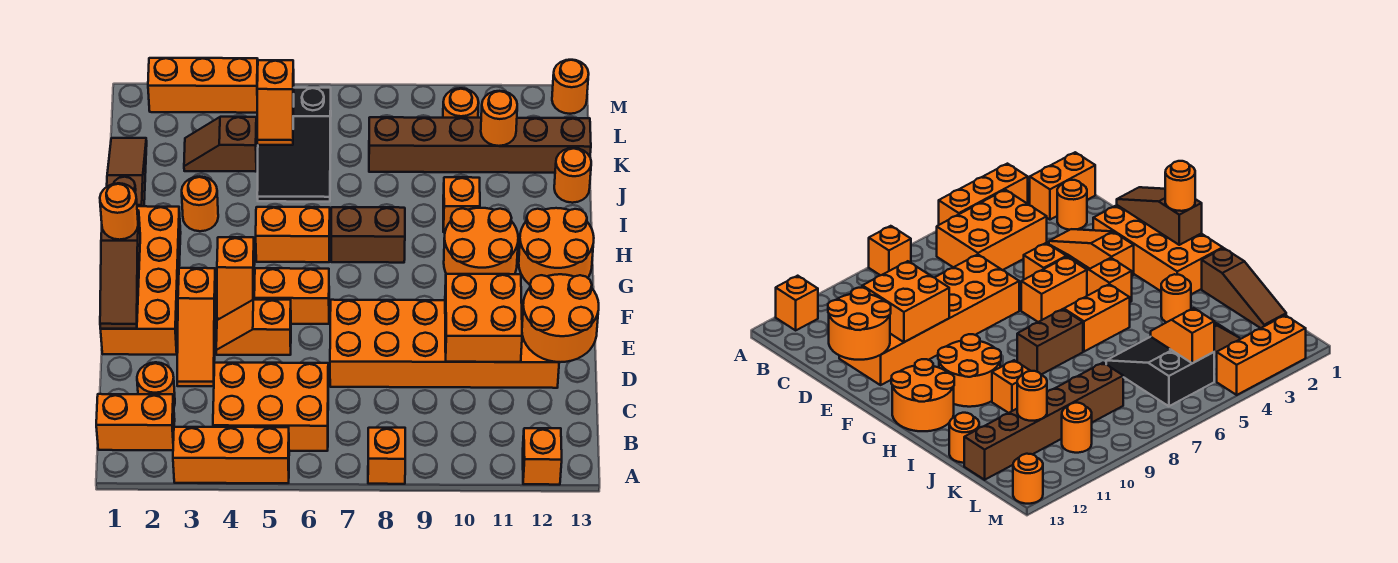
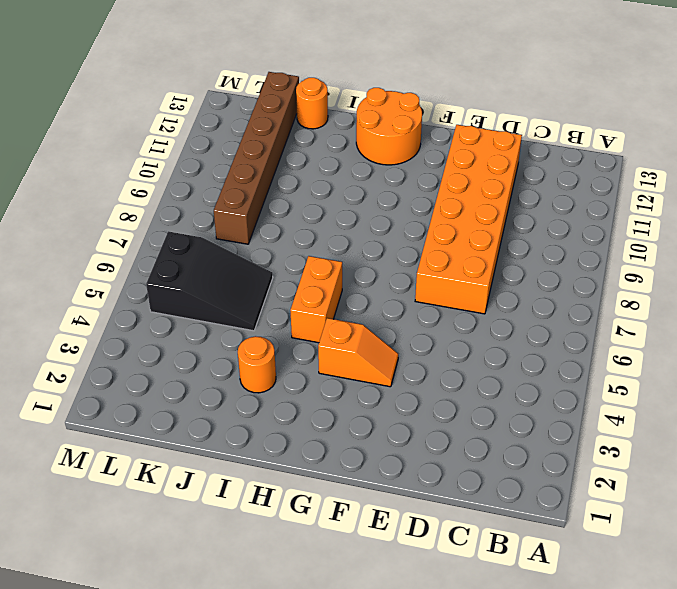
none -> orange 1x3 brick [173,427,289,483]
none -> orange 1x1 brick [368,428,405,484]
none -> orange 1x1 brick [523,428,562,485]
none -> orange 1x2 brick [96,394,175,450]

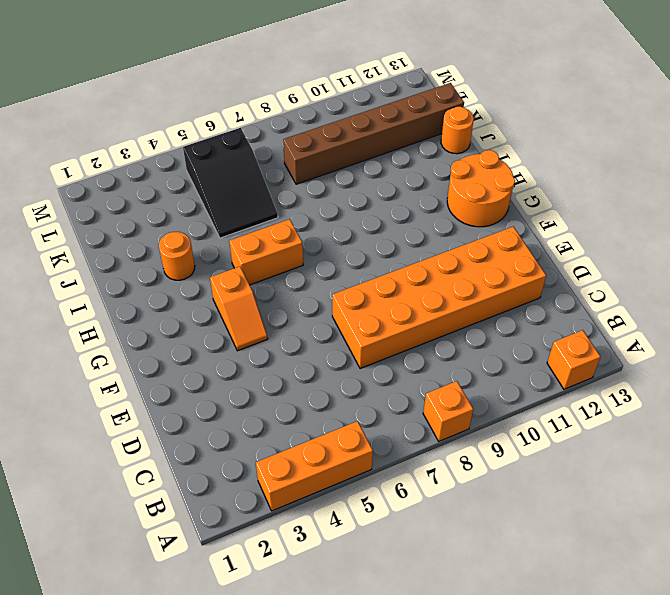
none -> orange 1x2 brick [96,394,175,450]
none -> orange 2x3 brick [213,363,328,451]
none -> orange 1x1 round brick [137,362,175,406]
none -> orange 1x3 slope [177,268,216,386]

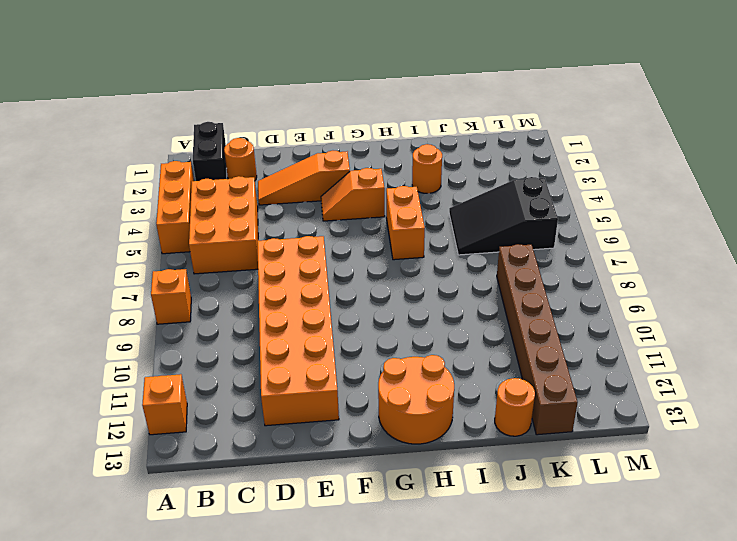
black 1x2 brick [193,122,227,181] -> orange 1x2 brick [96,394,175,450]
none -> orange 2x4 brick [101,206,181,355]
none -> orange 1x2 slope [216,300,291,355]
none -> orange 1x2 brick [254,268,329,324]
none -> orange 2x2 round brick [444,208,518,274]

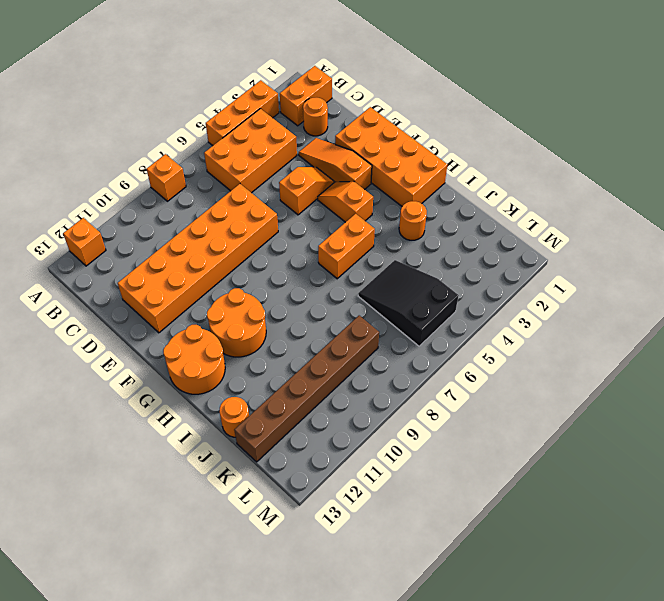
none -> orange 1x2 brick [254,268,329,324]
none -> brown 1x2 brick [331,207,405,263]
none -> brown 1x3 slope [107,138,147,206]
none -> orange 1x1 brick [443,177,480,232]

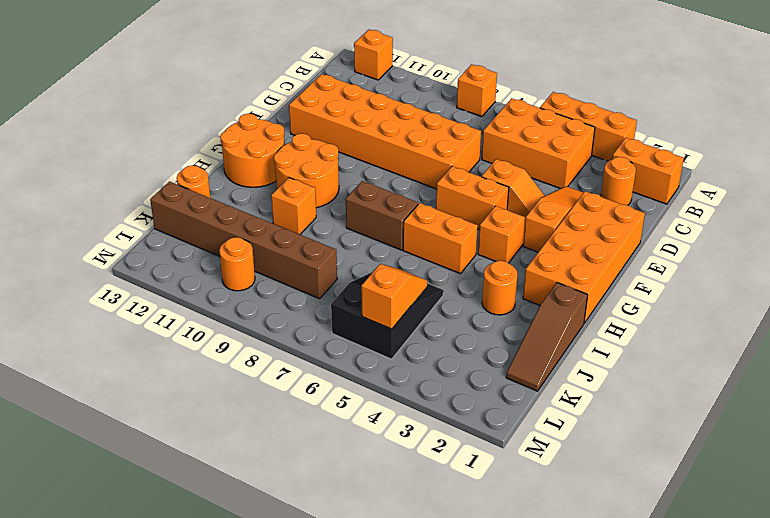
none -> brown 1x2 slope [184,117,257,172]
none -> orange 1x3 brick [148,58,258,113]
none -> orange 1x1 round brick [552,60,589,114]
none -> orange 2x2 brick [445,274,522,362]

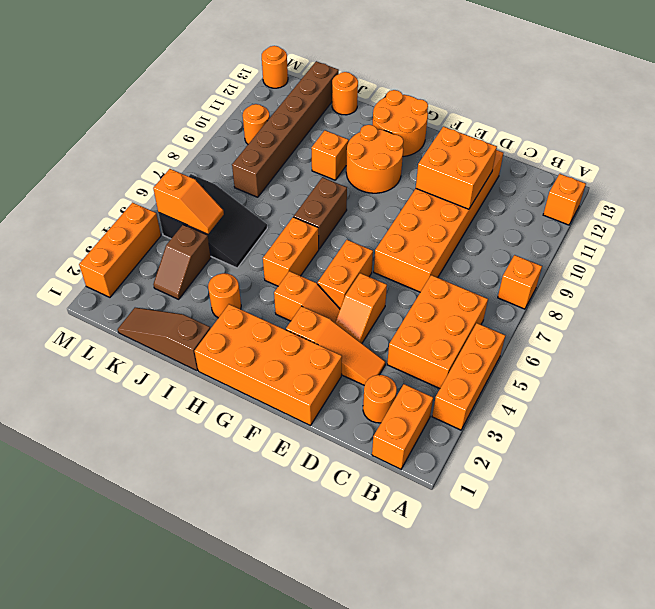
none -> orange 2x2 round brick [522,274,599,362]
none -> brown 1x3 slope [100,210,140,329]
none -> orange 1x1 round brick [481,91,517,146]
none -> orange 1x1 round brick [100,183,138,240]

